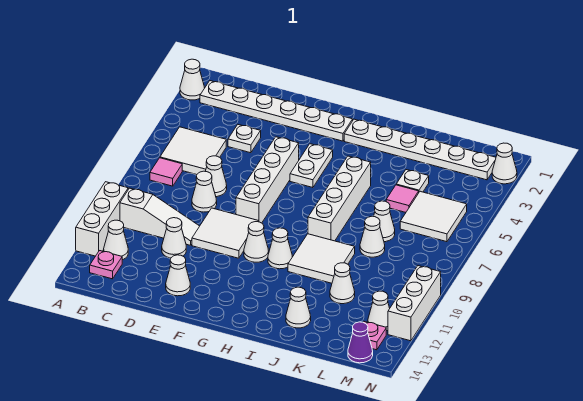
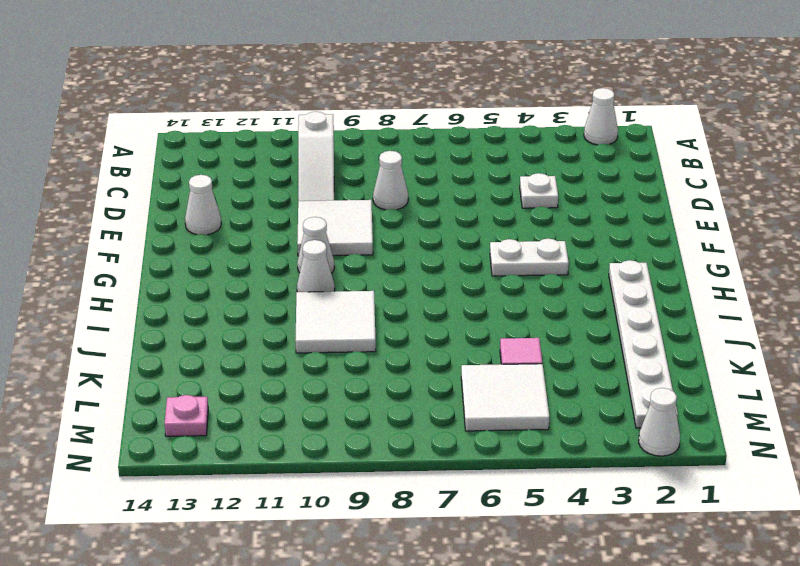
none -> white 1x3 brick [76,182,128,256]
none -> white 1x6 plate [200,81,353,141]
none -> white 2x2 tile [160,127,226,175]
none -> pink 1x1 tile [150,158,182,186]

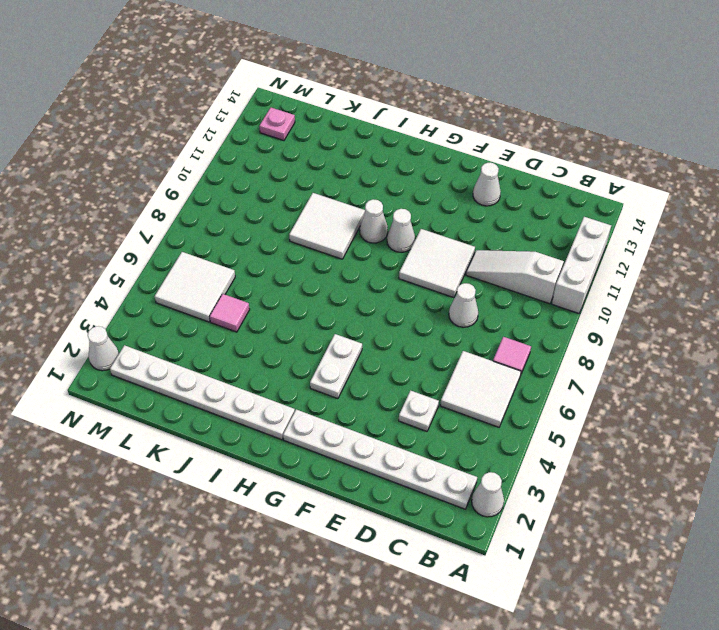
none -> white 1x1 cone [104,220,128,260]
none -> pink 1x1 plate [90,251,122,279]
none -> white 1x1 cone [205,156,227,197]
none -> white 1x1 cone [162,218,186,258]

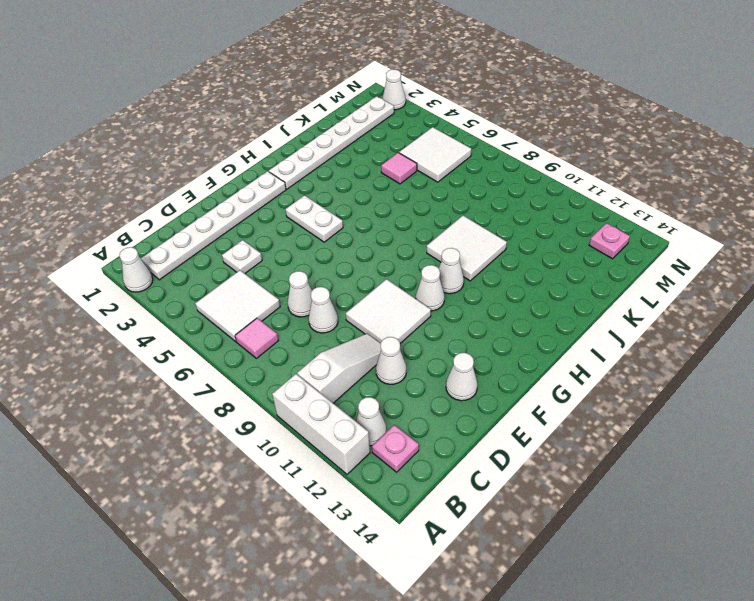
none -> white 1x4 brick [236,137,299,223]
none -> white 1x4 brick [308,156,371,241]
none -> white 1x1 cone [286,287,311,328]
none -> white 1x1 plate [396,170,429,192]

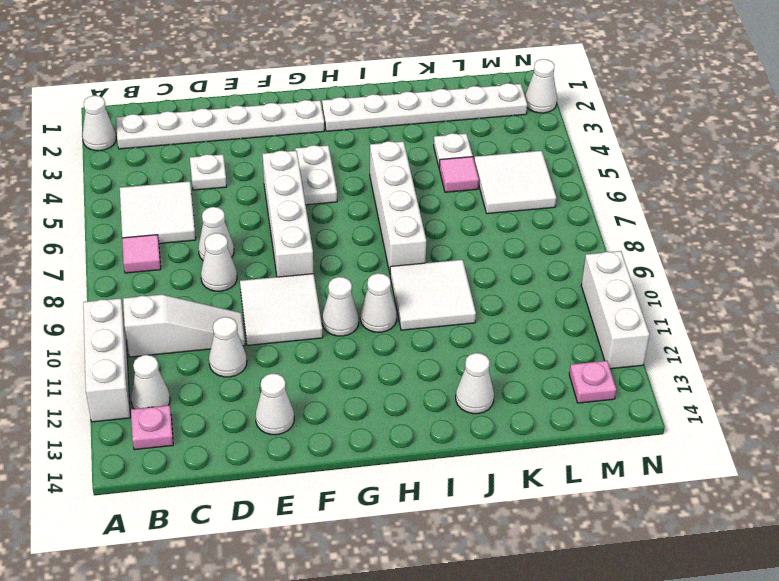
none -> white 1x1 cone [374,201,395,242]
none -> white 1x1 cone [360,216,385,257]
none -> white 1x1 cone [330,263,355,304]
none -> white 1x1 cone [368,291,390,331]

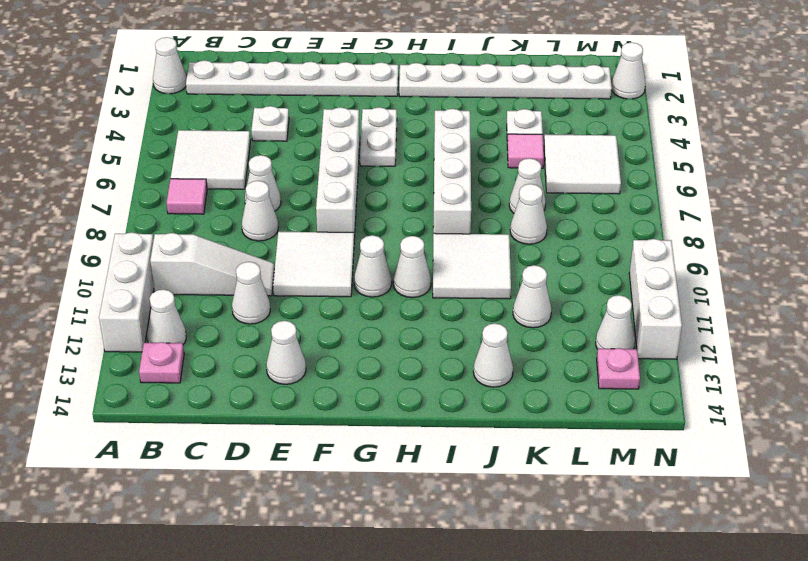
none -> purple 1x1 cone [348,322,373,363]

